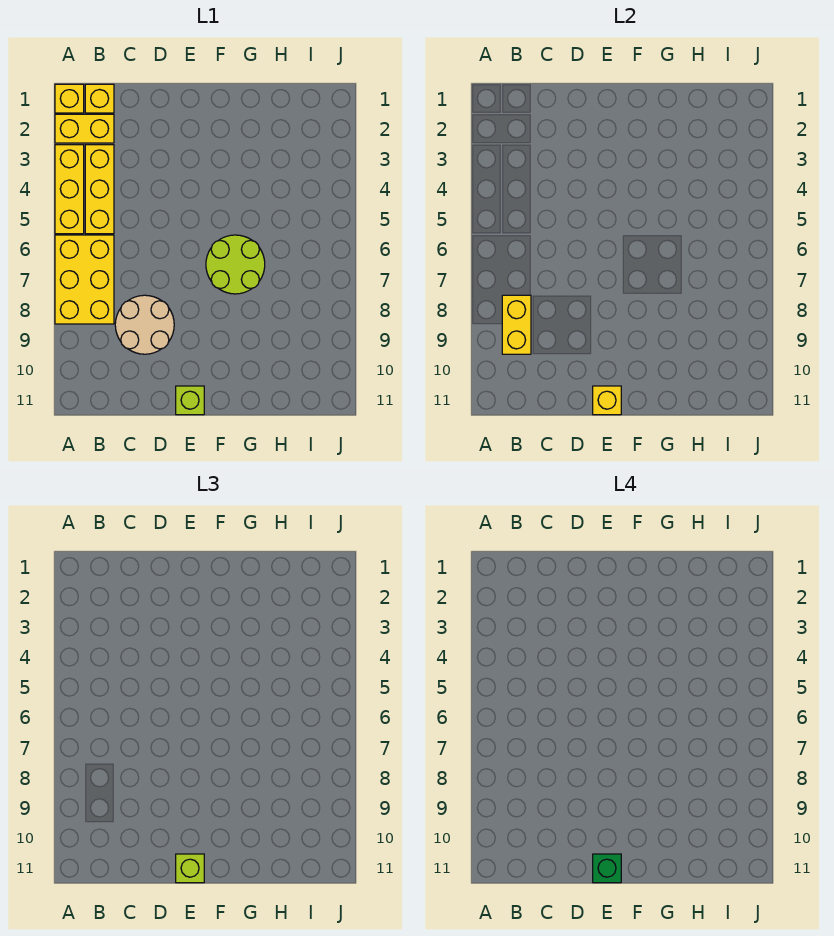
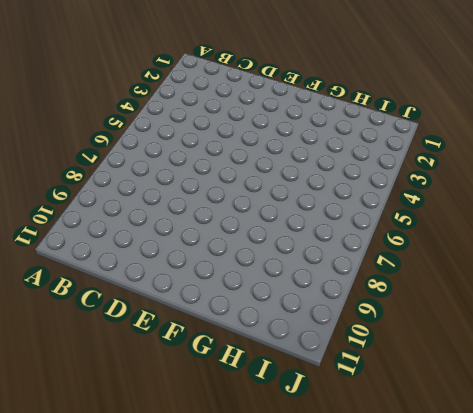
none -> yellow 1x1 brick [55,84,84,113]
none -> yellow 1x2 brick [55,114,114,143]
none -> yellow 1x3 brick [55,145,84,234]

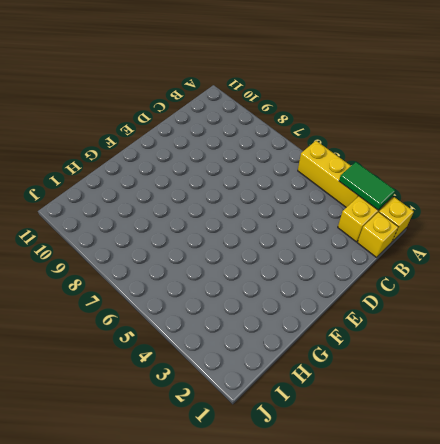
green 1x2 tile [339,162,395,210] -> none
none -> yellow 2x3 brick [55,235,114,324]
none -> yellow 1x3 brick [85,145,114,234]
none -> tan 2x2 round brick [115,295,174,354]

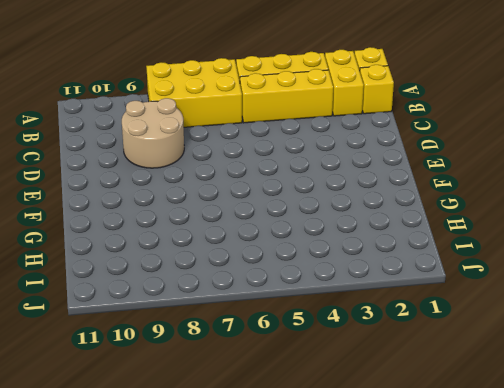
none -> lime 1x1 brick [176,386,204,415]
none -> lime 2x2 round brick [206,235,265,294]
none -> yellow 1x2 brick [502,295,531,354]

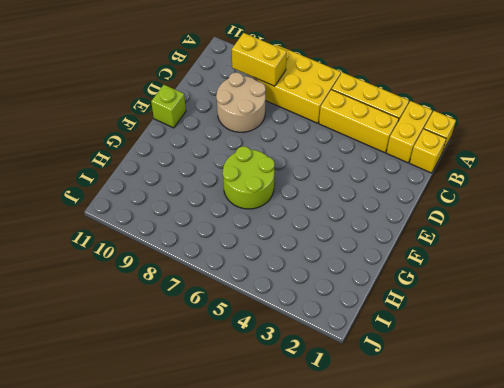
none -> yellow 1x1 brick [593,386,621,415]
none -> lime 1x1 brick [176,854,204,883]
none -> green 1x1 brick [593,854,621,883]

